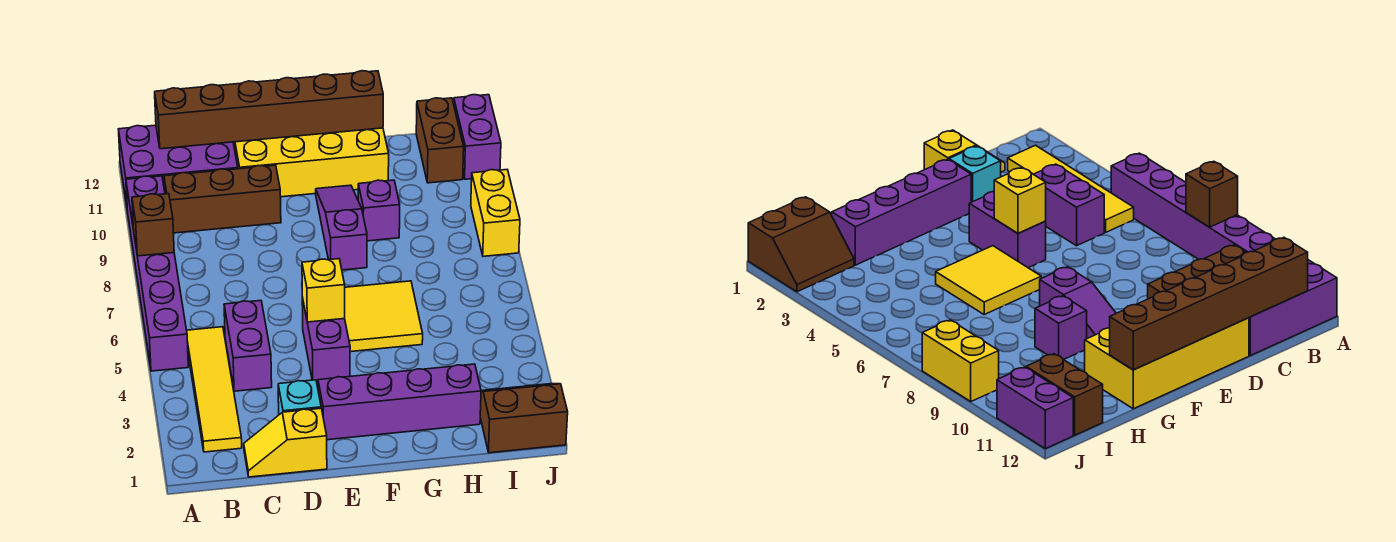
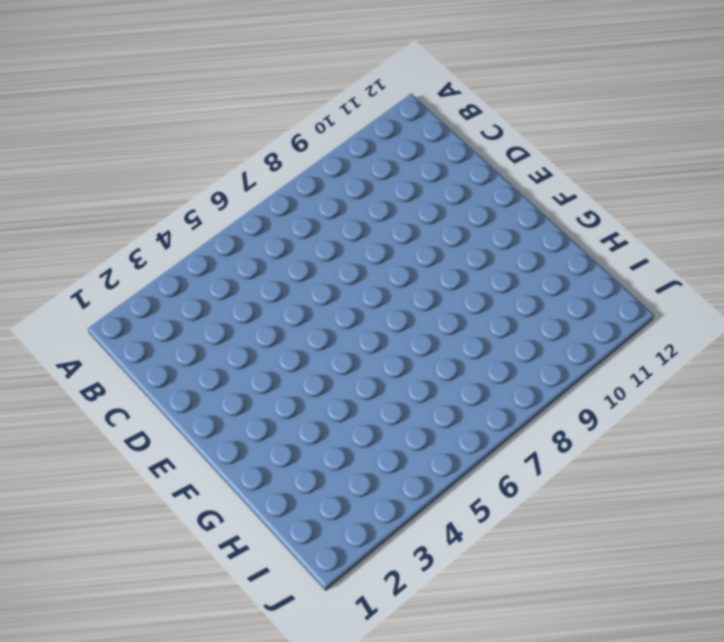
none -> purple 1x6 brick [126,176,188,371]
none -> purple 2x3 brick [118,125,238,205]
none -> yellow 1x4 tile [187,327,242,452]

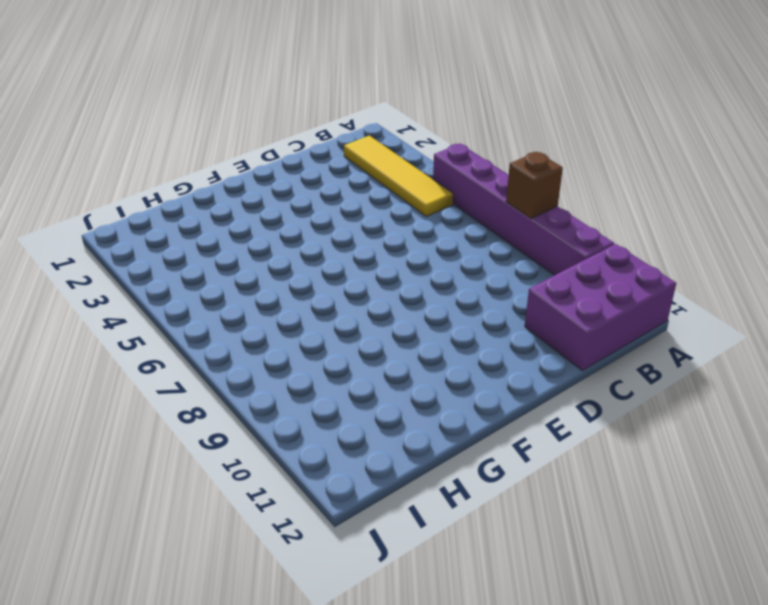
none -> brown 1x3 brick [164,165,281,233]
none -> yellow 1x2 slope [244,408,327,477]
none -> purple 1x2 brick [224,301,272,391]

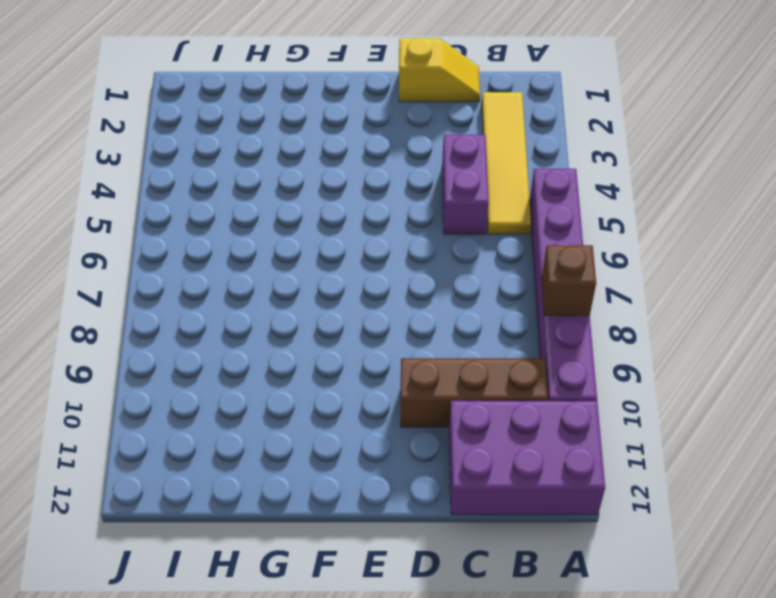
none -> cyan 1x1 brick [278,380,321,415]
none -> yellow 2x4 brick [233,128,389,197]
none -> purple 1x4 brick [318,364,481,440]

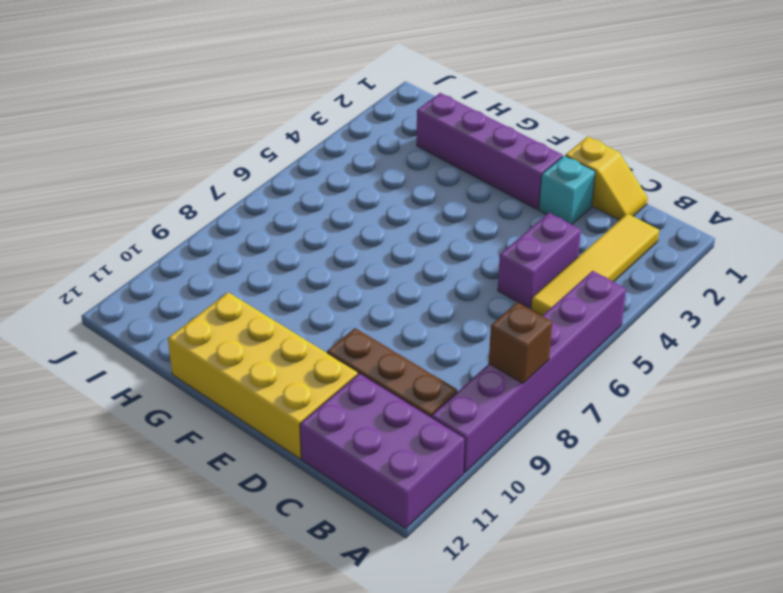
none -> purple 1x2 brick [302,297,350,383]
none -> yellow 2x2 tile [345,281,423,352]
none -> purple 1x3 slope [316,185,367,270]

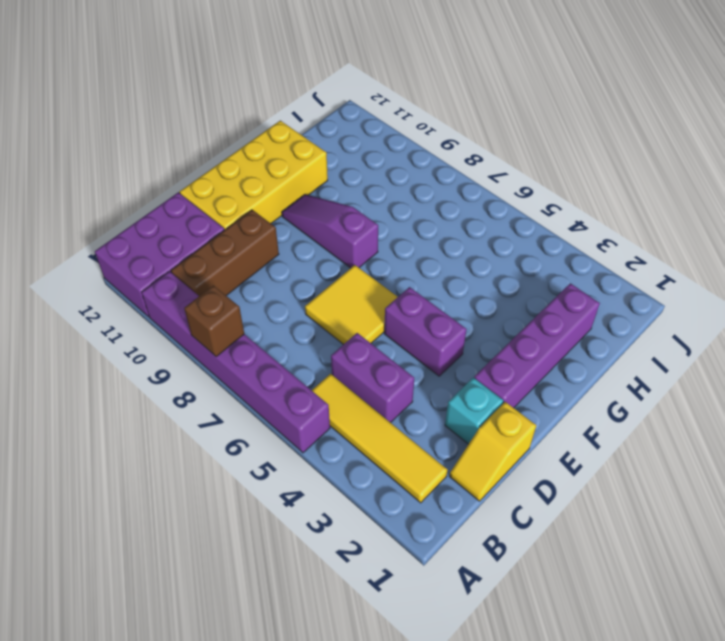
yellow 2x2 tile [305,265,397,345] -> yellow 2x2 tile moved to [345,281,423,352]
none -> purple 1x1 brick [358,180,400,241]
none -> brown 2x2 slope [480,384,568,453]
none -> brown 1x2 brick [416,98,464,183]

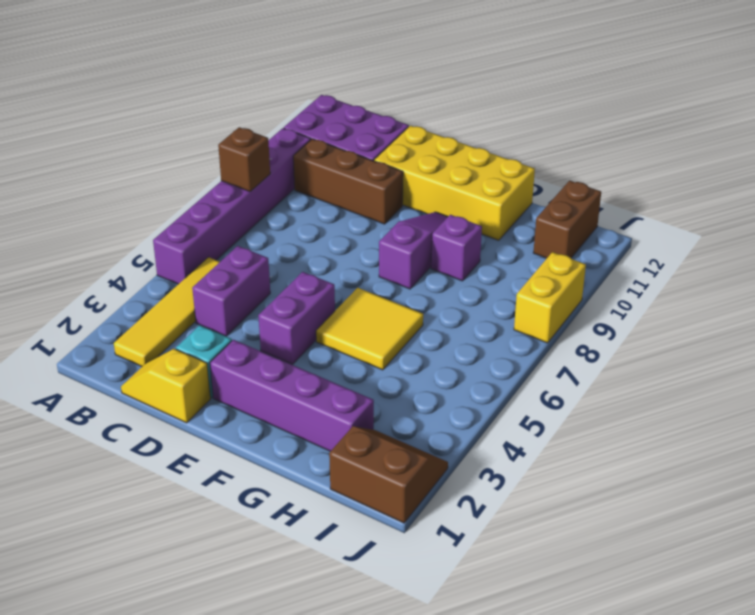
none -> purple 1x2 brick [454,95,501,179]
none -> brown 1x6 brick [155,71,383,149]
none -> yellow 1x1 brick [302,259,345,322]

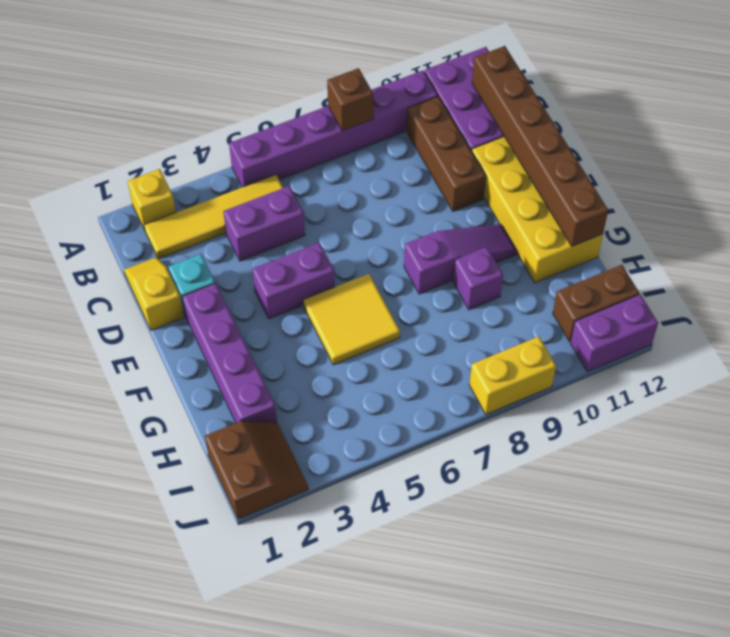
yellow 1x1 brick [128,169,176,230] -> yellow 1x1 brick moved to [302,259,345,322]

